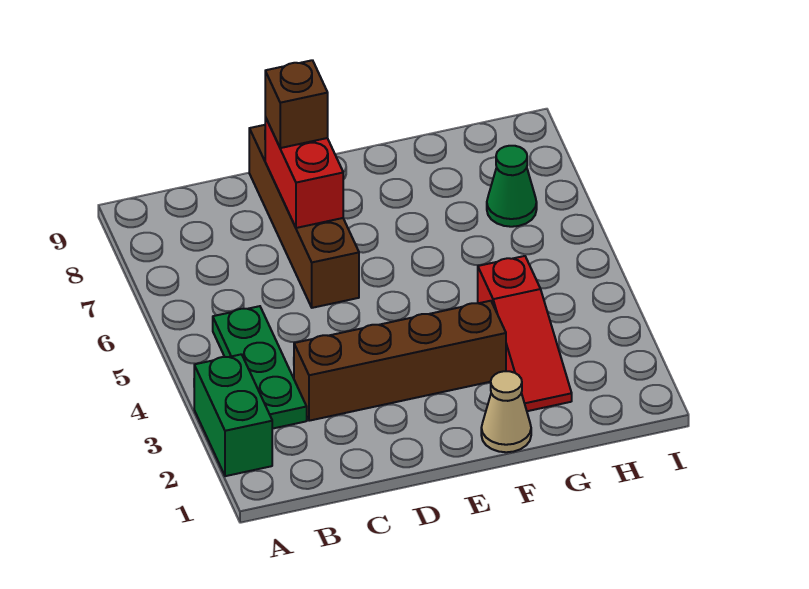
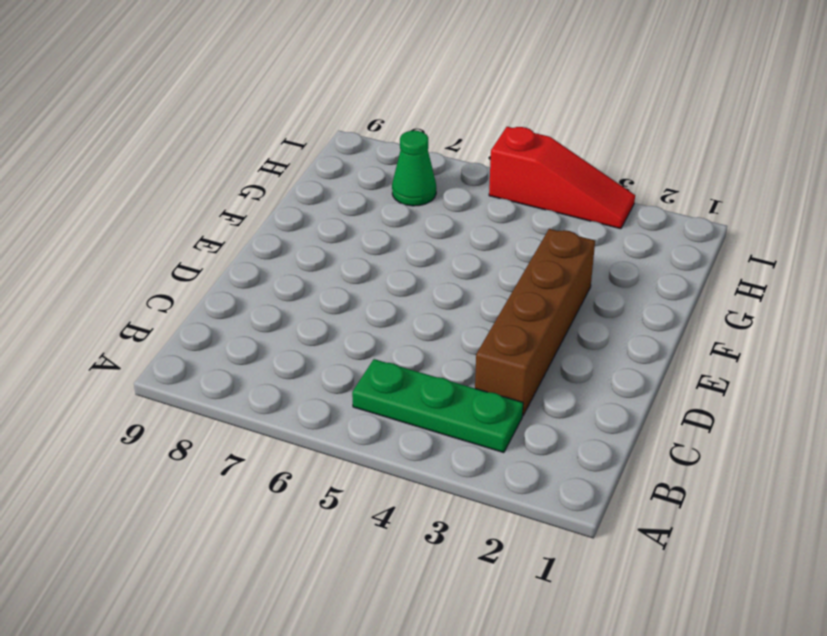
red 1x3 slope [489,127,635,229] -> red 1x3 slope moved to [478,256,572,411]
none -> green 1x2 brick [194,354,272,476]
none -> brown 1x4 brick [249,125,359,308]

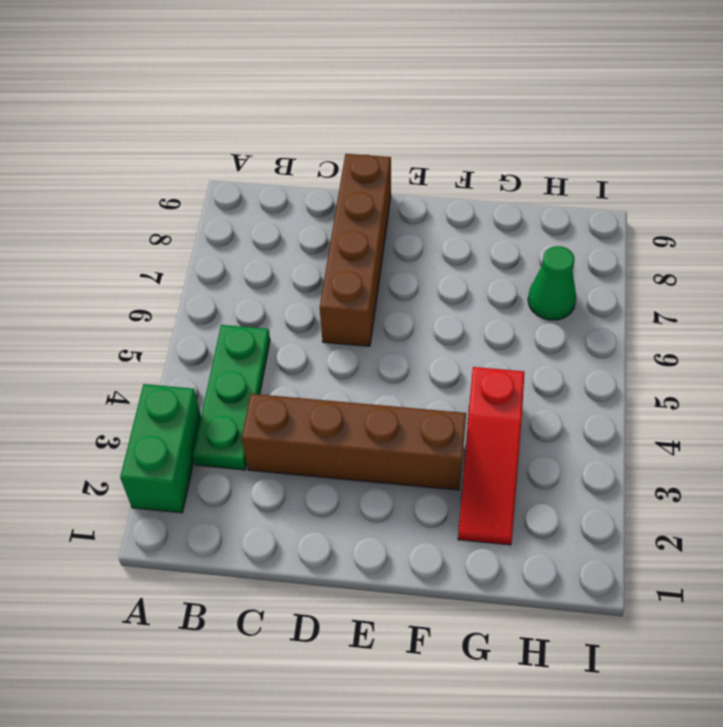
none -> tan 1x1 cone [481,371,531,452]
none -> red 1x2 brick [265,117,343,228]

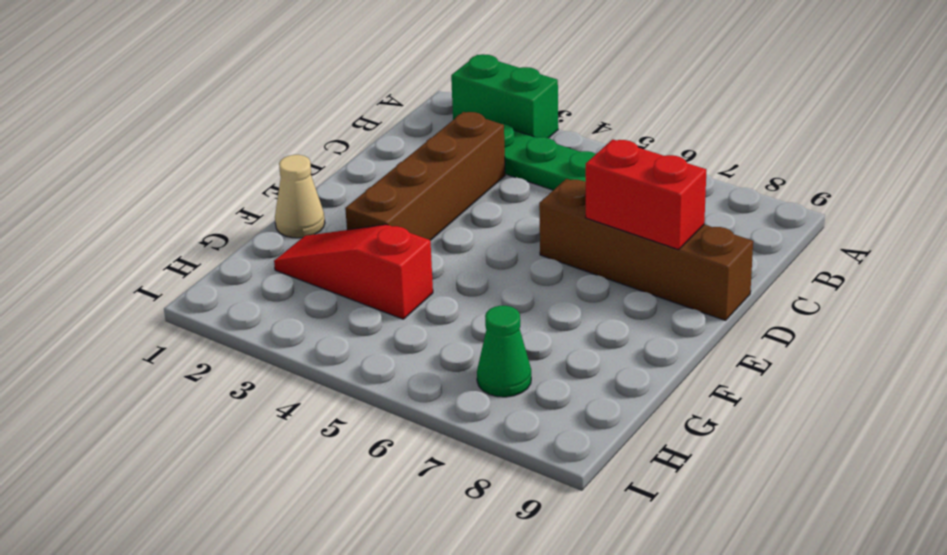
none -> brown 1x1 brick [265,60,328,148]

